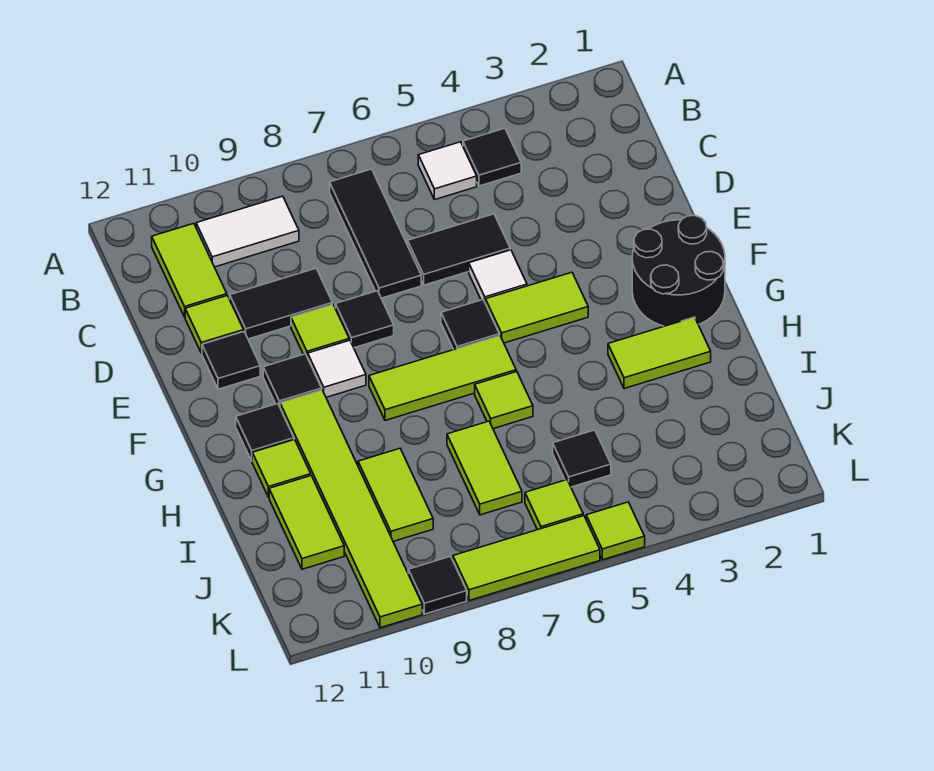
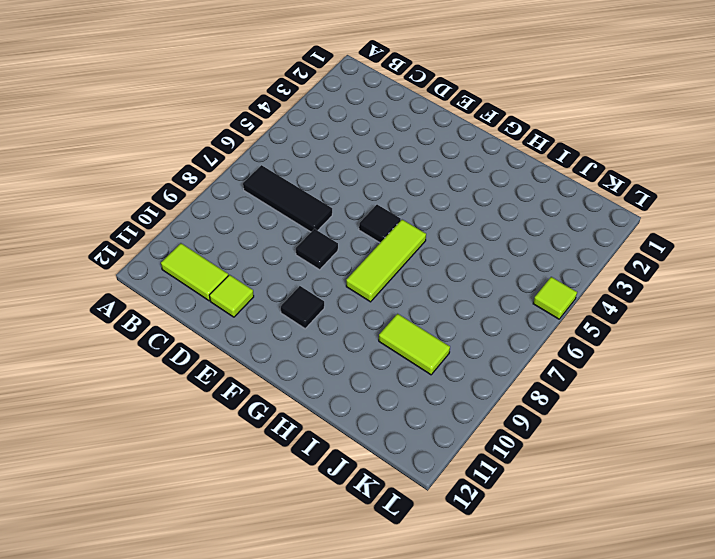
none -> black 1x1 tile [463,128,521,186]
none -> white 1x1 tile [418,142,477,200]
none -> white 1x2 tile [196,196,299,267]
none -> black 1x2 tile [408,214,510,285]

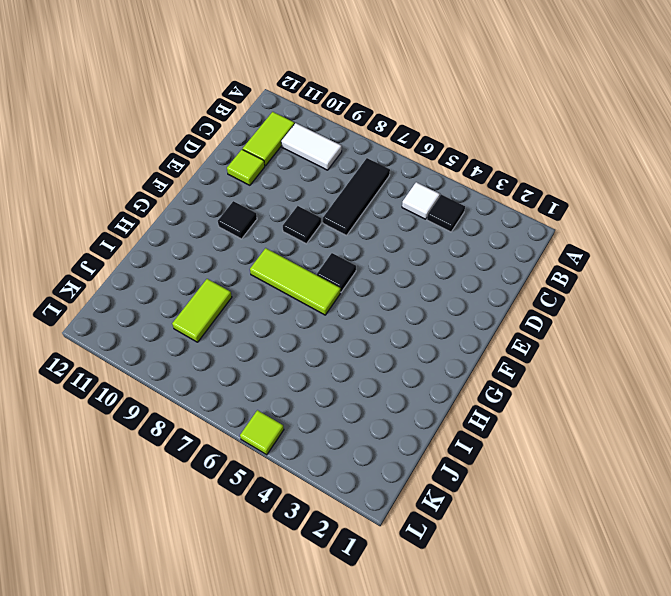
none -> black 1x2 tile [408,214,510,285]
none -> black 1x2 tile [230,268,332,339]
none -> white 1x1 tile [469,250,527,304]
none -> lime 1x1 tile [291,304,349,357]

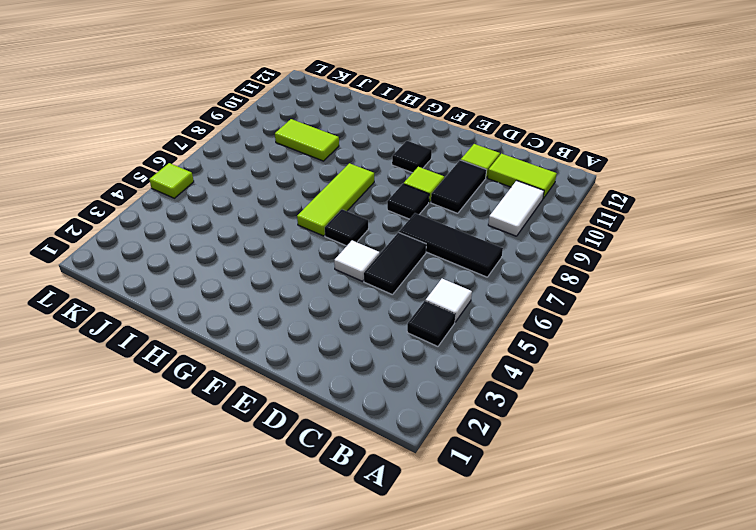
none -> black 1x1 tile [202,332,260,389]
none -> black 2x2 round brick [632,215,725,326]
none -> lime 1x2 tile [486,272,588,343]
none -> white 1x1 tile [308,340,366,397]

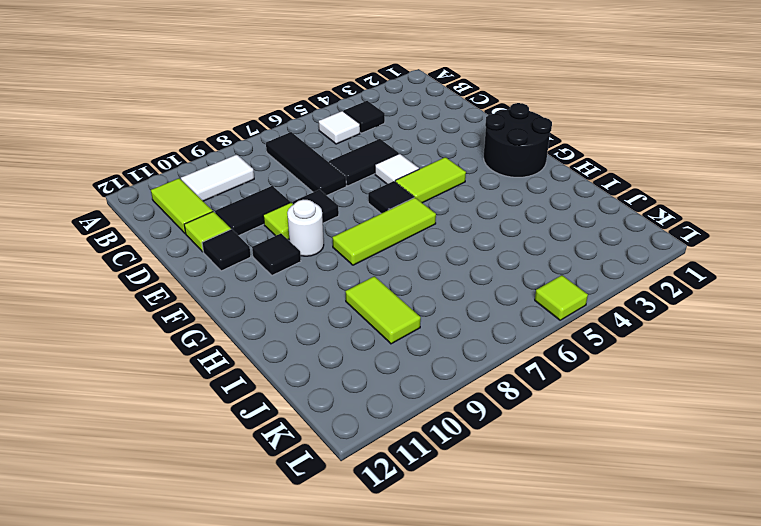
white 1x1 round brick [287,199,324,256] -> white 1x1 tile [308,340,366,397]
none -> lime 1x6 tile [280,390,422,628]
none -> black 1x1 tile [236,404,294,461]
none -> lime 1x2 tile [608,317,711,389]
none -> lime 1x1 tile [475,371,533,429]

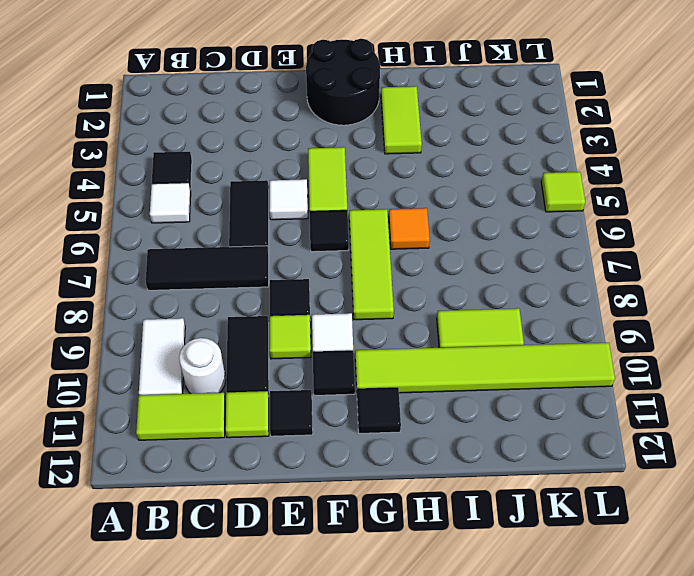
white 1x1 round brick [179,338,226,394] -> none
orange 1x1 tile [389,208,430,249] -> lime 1x1 tile [475,371,533,429]
none -> lime 1x1 tile [252,440,311,497]
none -> lime 1x2 tile [447,421,522,515]
none -> lime 1x2 tile [269,476,344,569]
none -> black 1x1 tile [553,430,611,487]

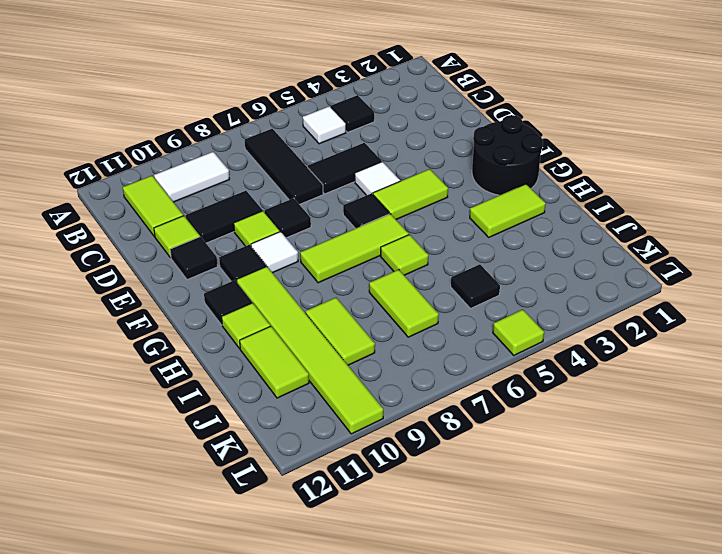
none -> lime 1x1 tile [525,480,583,530]
none -> lime 1x3 tile [453,516,600,601]
none -> black 1x1 tile [408,556,467,614]

